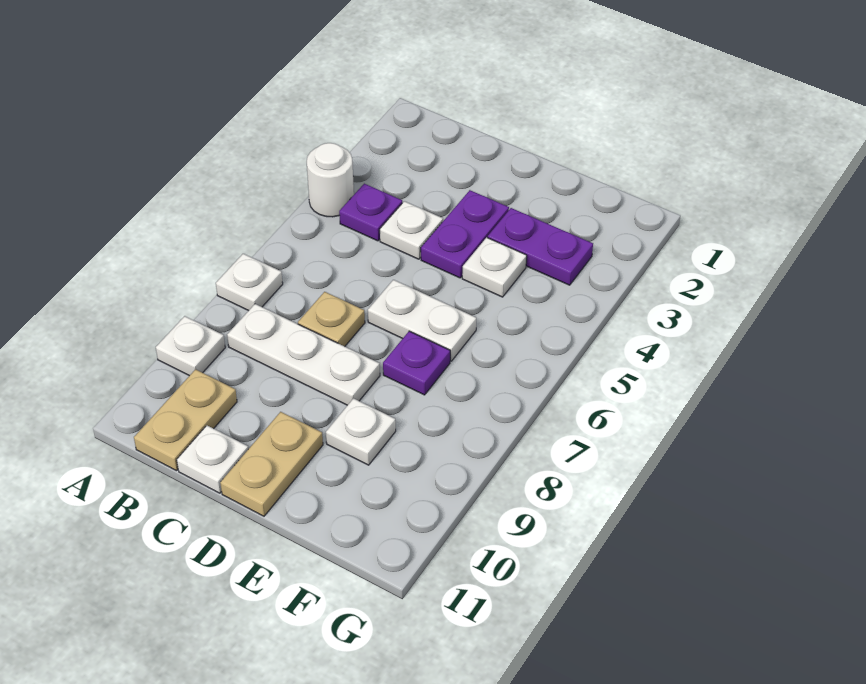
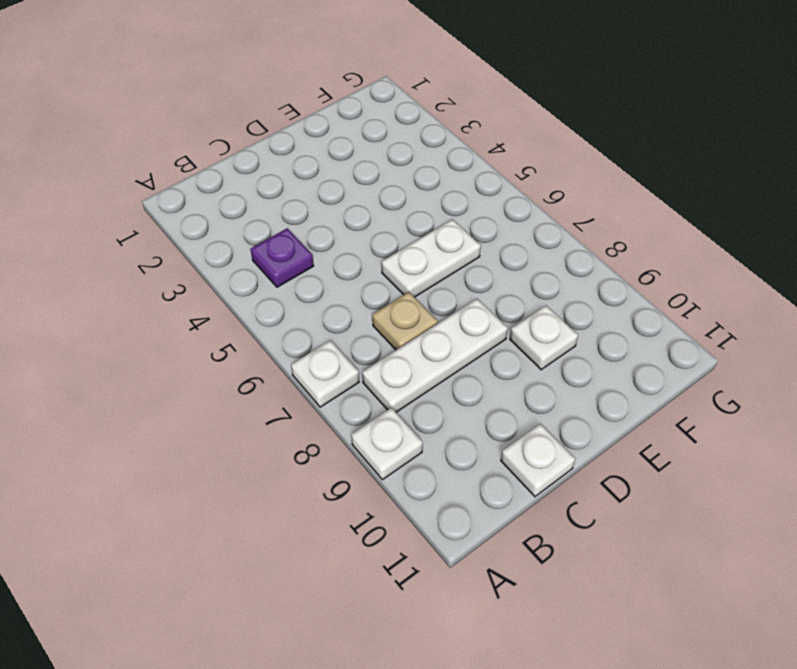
none -> white 1x1 round brick [307,143,354,217]
none -> tan 1x2 plate [134,369,237,471]
none -> white 1x1 plate [380,201,443,259]

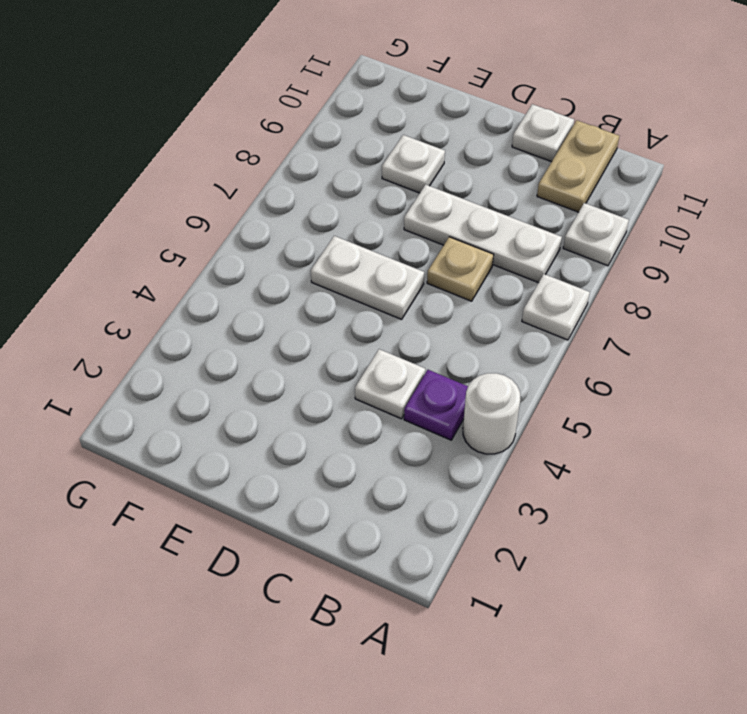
none -> purple 1x2 plate [421,190,509,278]
none -> tan 1x2 plate [220,412,323,516]
none -> purple 1x2 plate [488,208,593,285]

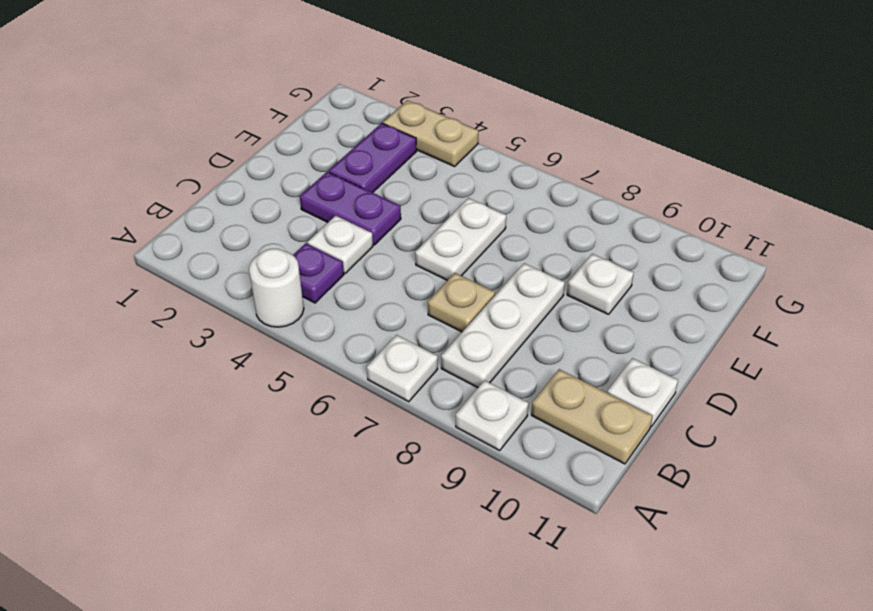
tan 1x2 plate [383,100,478,166] -> tan 1x2 plate moved to [220,412,323,516]
none -> white 1x1 plate [462,237,527,297]
none -> purple 1x1 plate [383,331,450,395]

